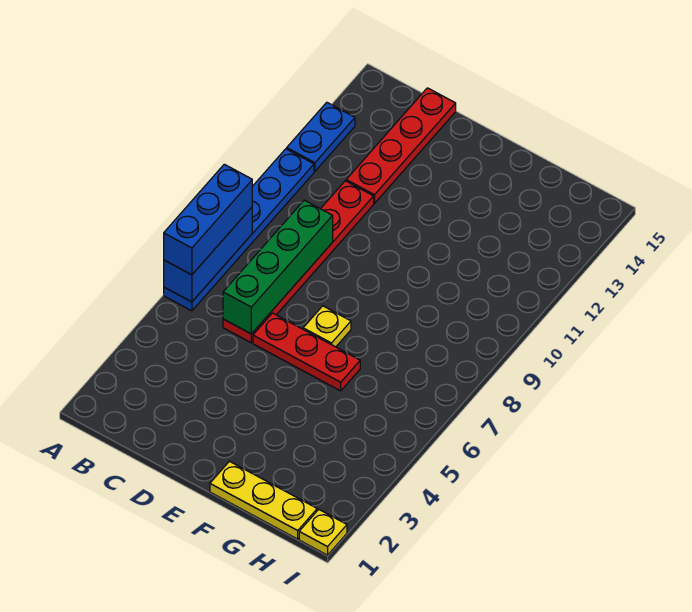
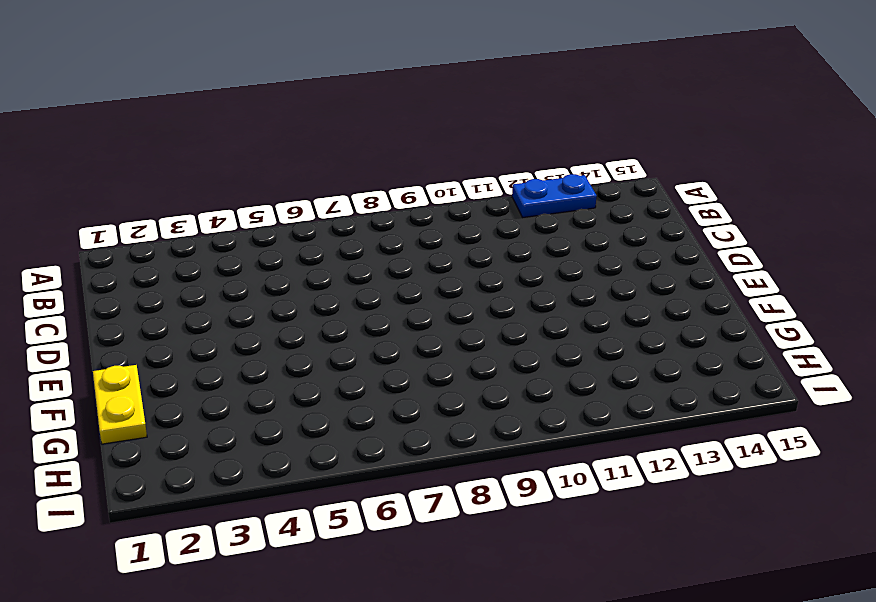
yellow 1x2 plate [93,365,147,444] -> yellow 1x3 plate [210,461,317,539]
none -> blue 1x6 plate [164,149,314,311]
none -> red 1x6 plate [223,181,374,343]

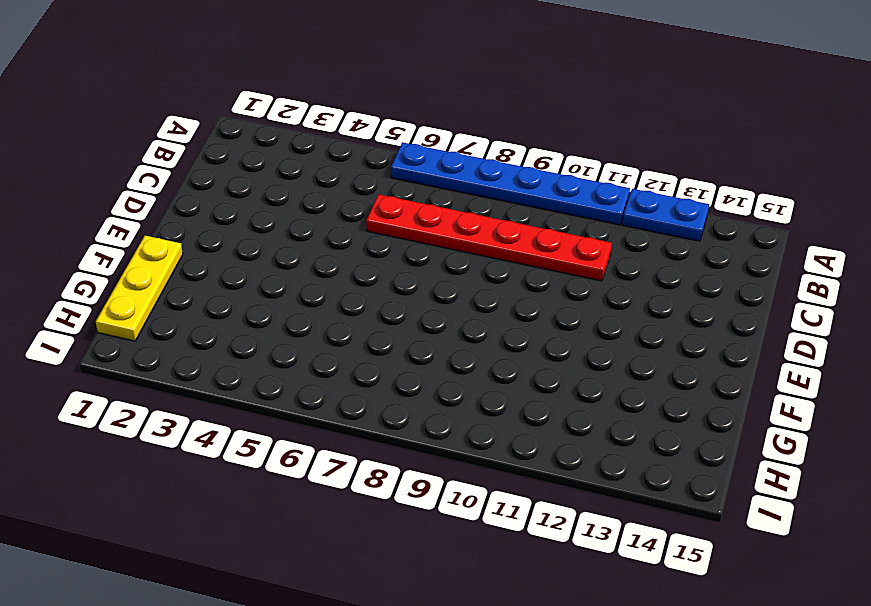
none -> red 1x4 plate [346,88,456,203]
none -> red 1x3 plate [253,313,360,391]

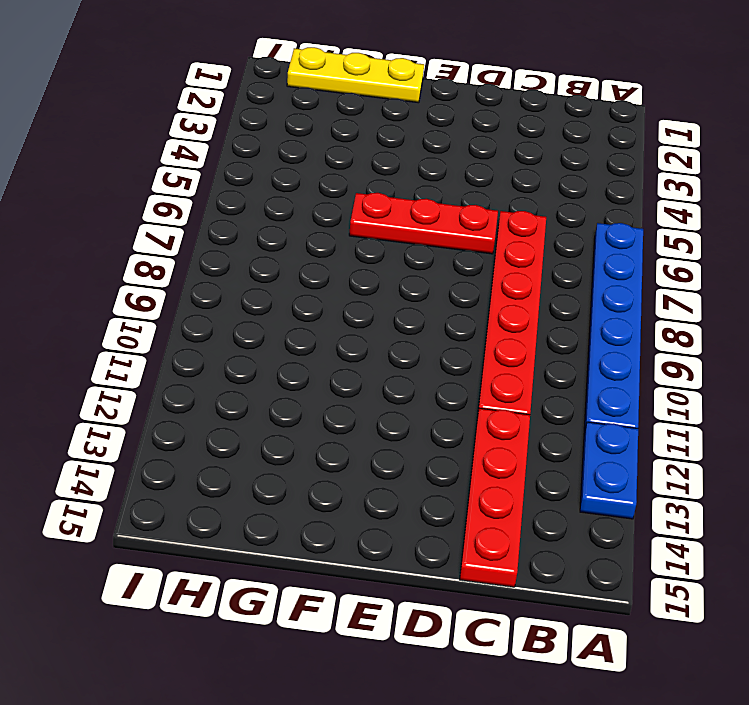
none -> yellow 1x1 plate [303,306,351,347]
none -> yellow 1x1 plate [299,510,347,555]

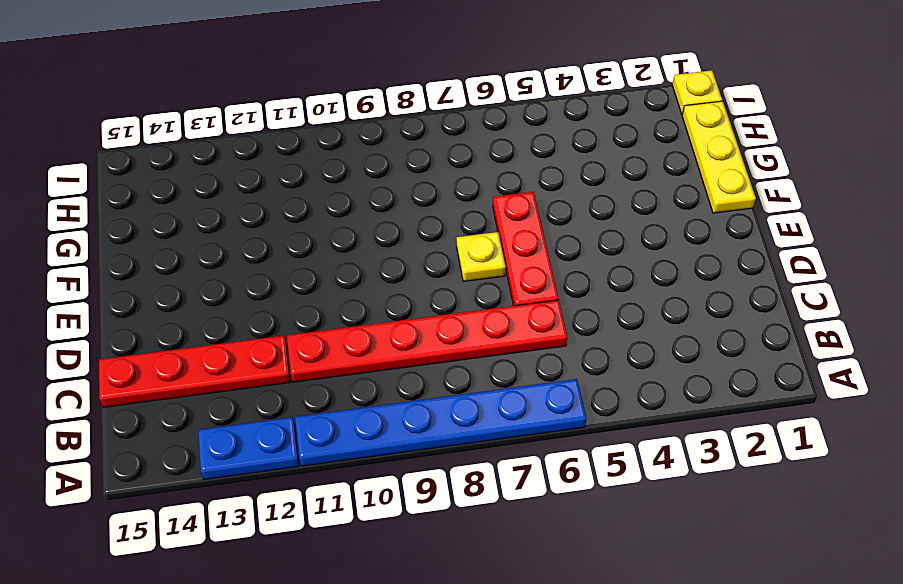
none -> blue 1x3 brick [164,207,252,302]
none -> green 1x4 brick [223,200,333,334]

